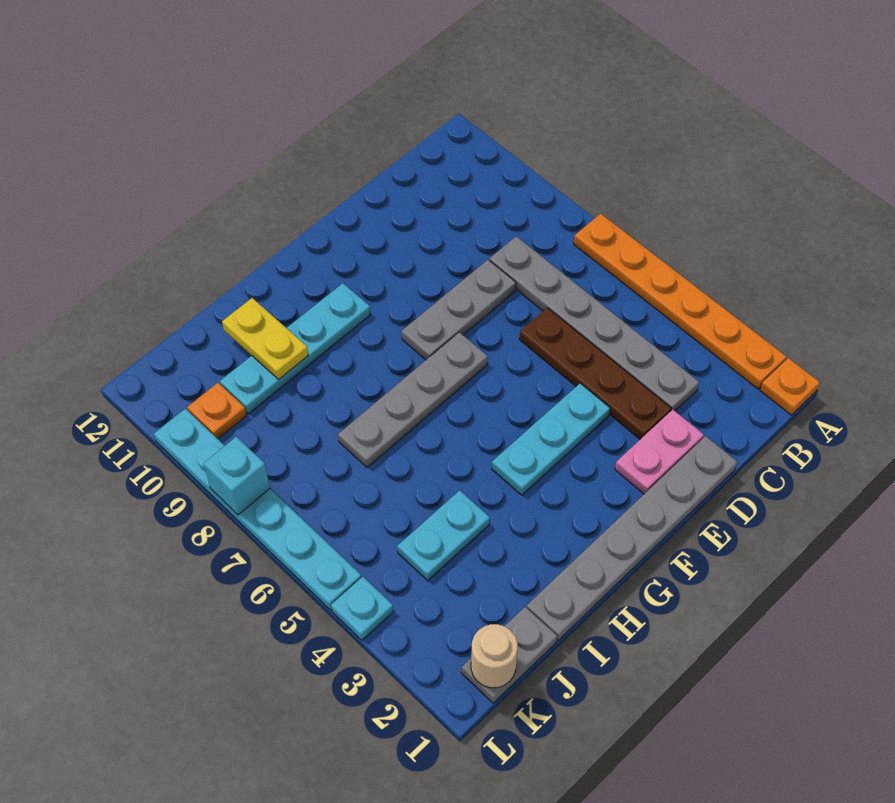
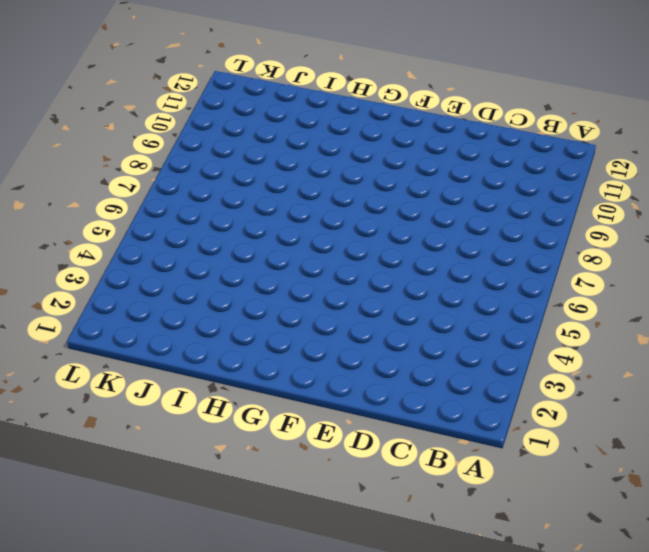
none -> orange 1x1 plate [760,358,820,415]
none -> orange 1x6 plate [574,214,787,389]
none -> grey 1x6 plate [489,236,699,411]

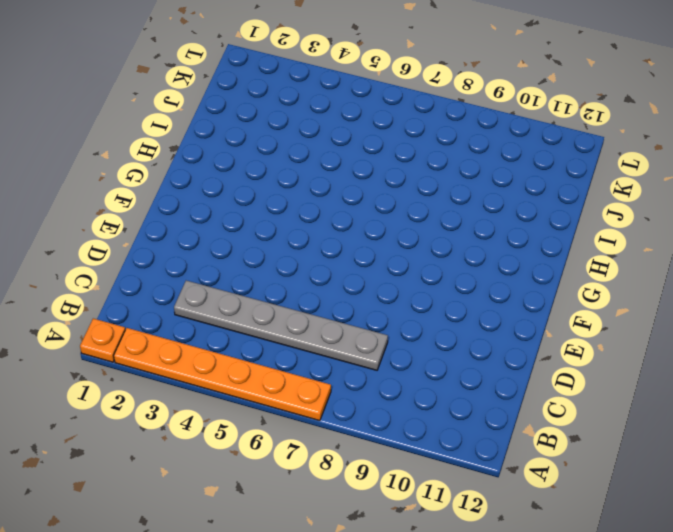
none -> grey 1x6 plate [526,436,737,641]
none -> pink 1x2 plate [615,410,704,494]
none -> brown 1x4 plate [519,308,671,439]

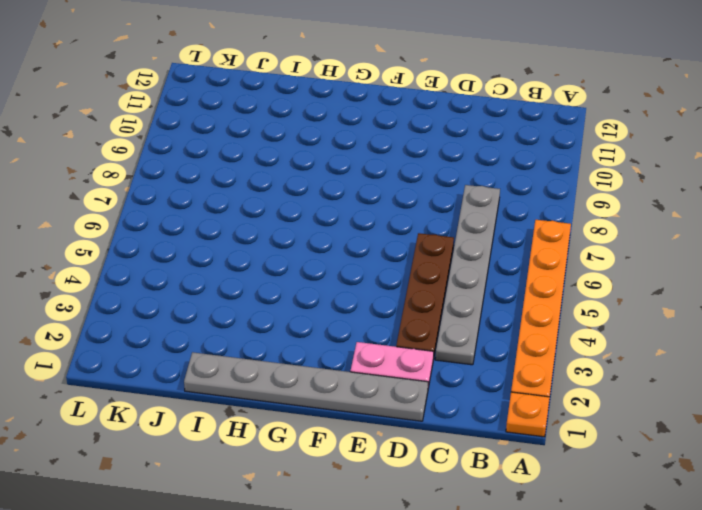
none -> grey 1x3 plate [402,260,516,360]
none -> cyan 1x3 plate [492,383,610,495]
none -> grey 1x4 plate [338,332,488,467]

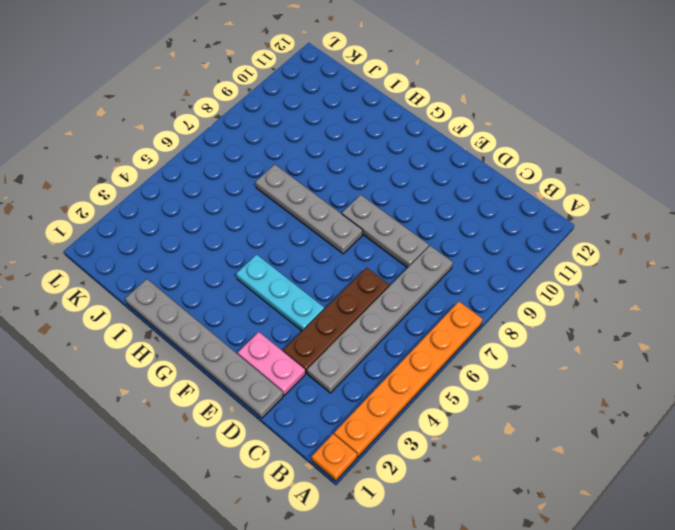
none -> cyan 1x4 plate [220,283,371,414]
none -> cyan 1x2 plate [397,490,490,581]
none -> grey 1x2 plate [461,607,557,703]

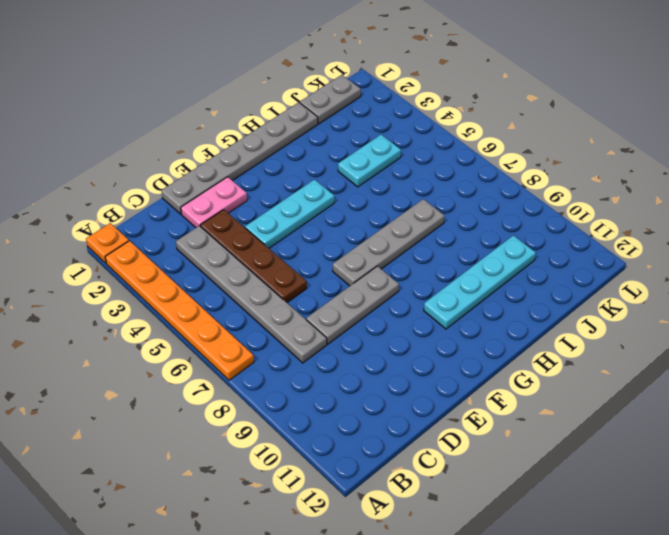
none -> orange 1x1 plate [187,383,247,439]
none -> cyan 1x1 plate [331,577,394,640]
none -> cyan 1x6 plate [154,409,362,610]

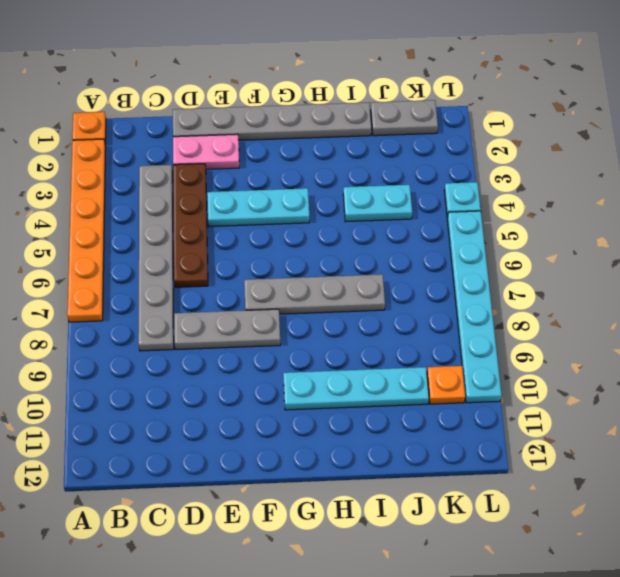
none -> yellow 1x2 plate [222,298,308,379]
none -> tan 1x1 round brick [471,624,518,688]
none -> cyan 1x1 brick [204,437,270,515]

